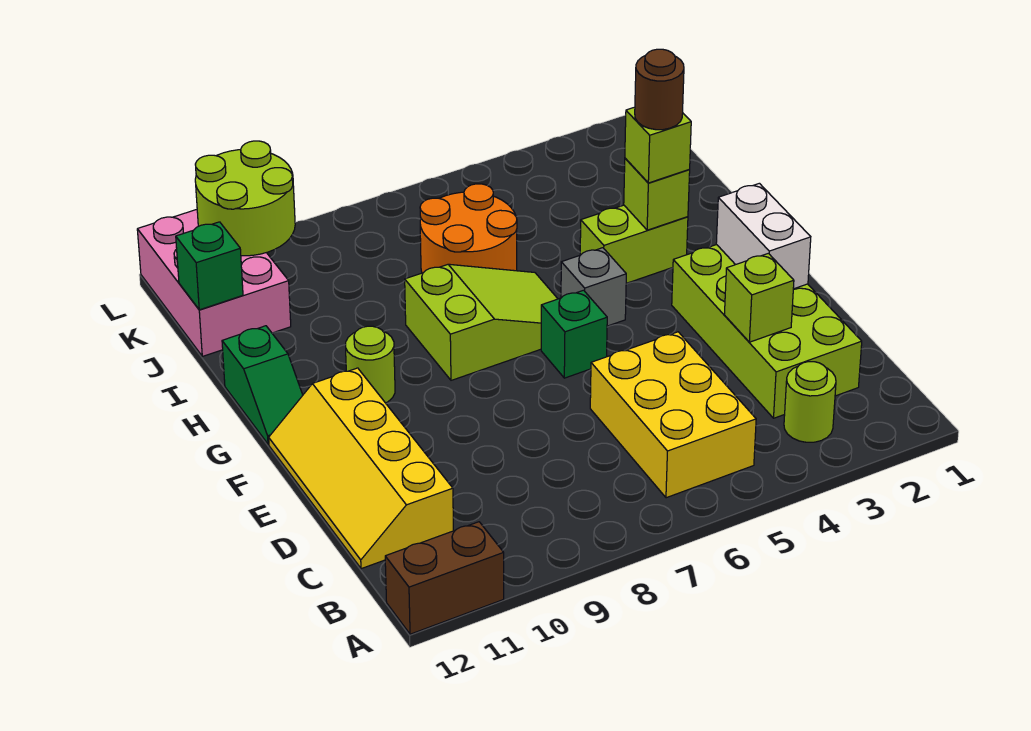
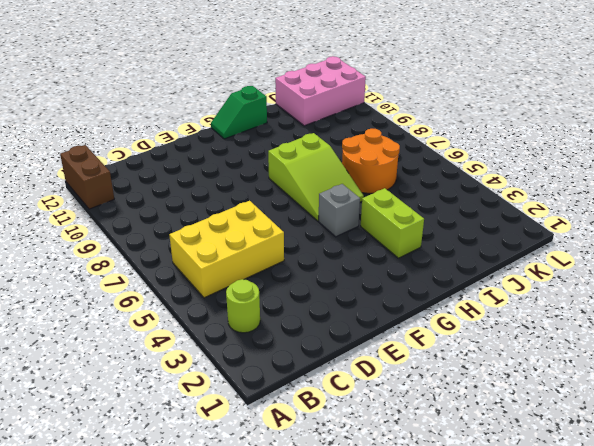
none -> lime 2x4 brick [672,245,862,418]
none -> yellow 2x4 slope [269,368,453,569]
none -> green 1x1 brick [541,290,607,378]

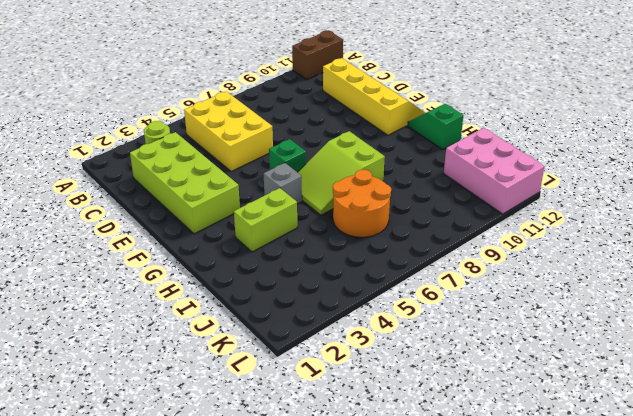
none -> lime 1x1 round brick [346,326,395,403]
none -> lime 1x1 brick [724,253,794,342]
none -> white 1x2 brick [716,183,811,289]

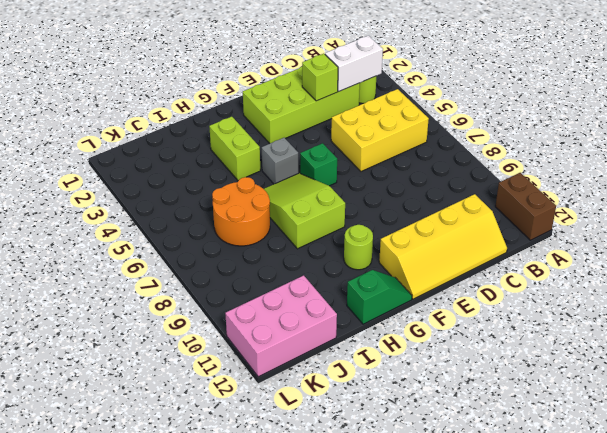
white 1x2 brick [325,36,383,91] -> white 1x2 brick moved to [716,183,811,289]
none -> lime 1x1 brick [624,158,690,230]
none -> green 1x1 brick [176,222,243,310]
none -> lime 2x2 round brick [195,141,295,256]

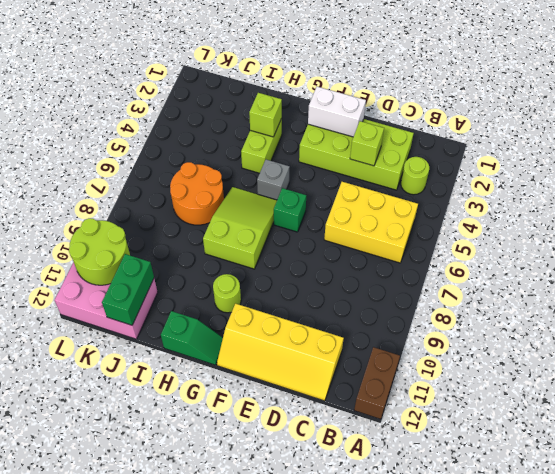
green 1x2 brick [102,254,154,325] -> green 1x1 brick [176,222,243,310]
none -> lime 1x1 brick [625,107,691,183]
none -> brown 1x1 round brick [635,49,684,130]

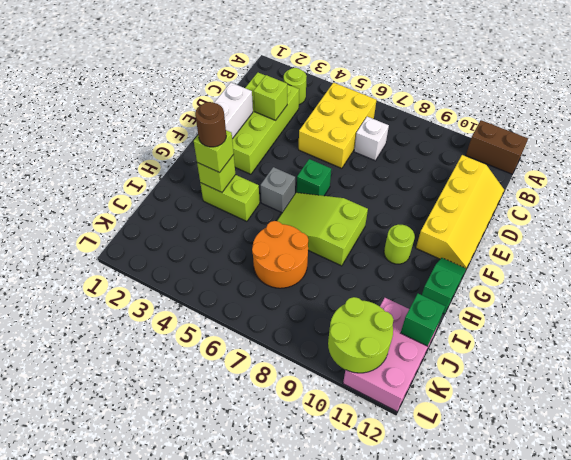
white 1x1 brick [354,117,389,161] -> none

